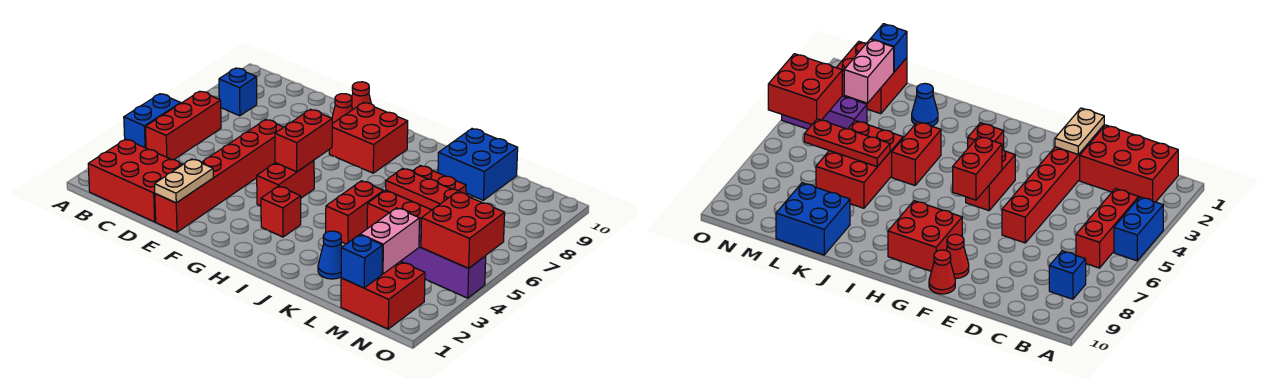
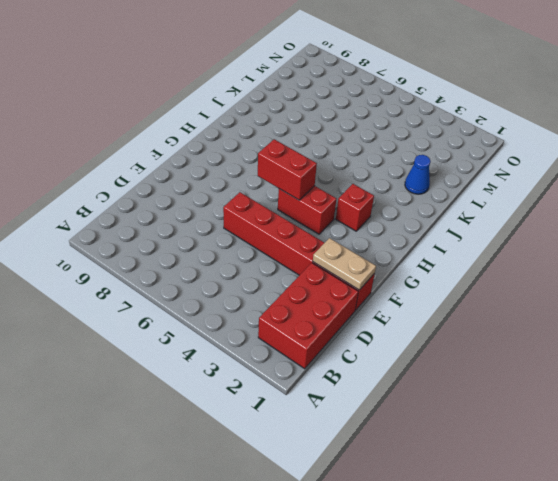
none -> blue 1x2 brick [124,94,181,148]
none -> red 1x3 brick [145,92,221,160]
none -> blue 1x1 brick [219,68,257,116]

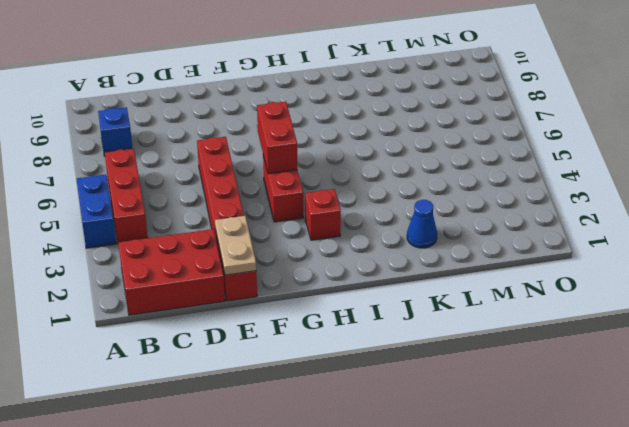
none -> red 1x1 cone [332,94,353,124]
none -> red 1x1 cone [351,82,371,109]
none -> red 2x2 brick [329,103,408,173]

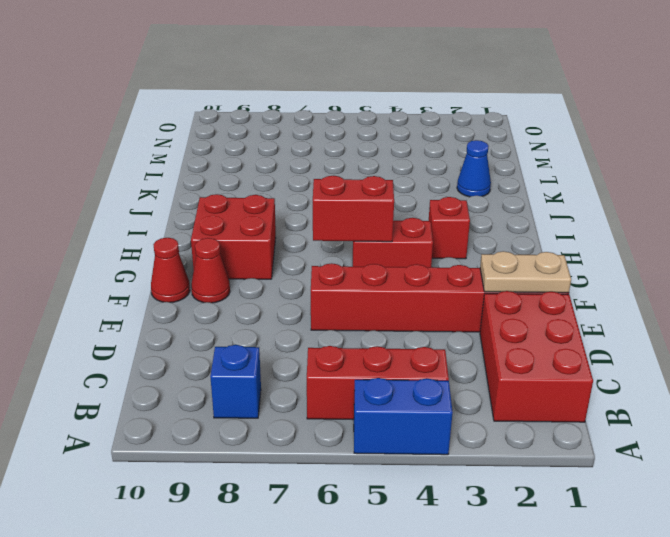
none -> red 1x2 brick [326,181,384,244]
none -> red 2x3 brick [367,166,466,229]
none -> blue 2x2 brick [438,129,518,200]

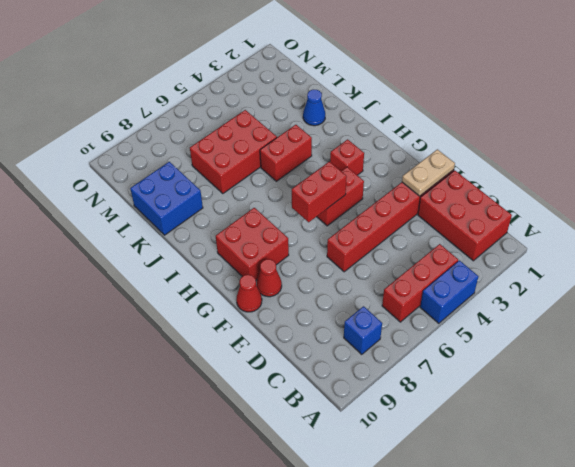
none -> red 2x2 brick [341,261,425,329]
none -> purple 1x3 brick [401,226,486,298]
none -> red 1x3 plate [386,168,461,210]

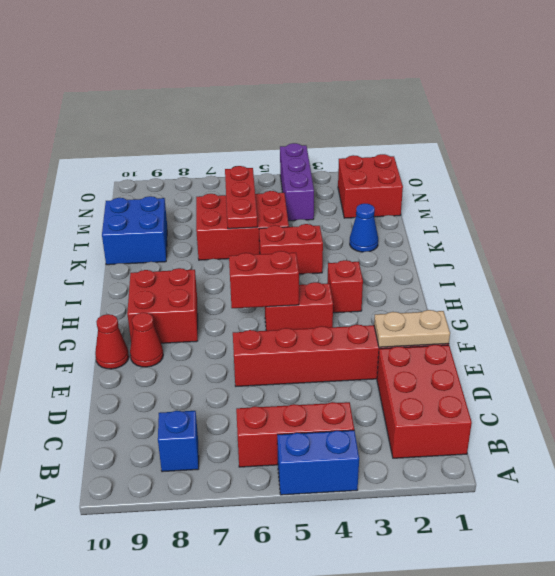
none -> blue 1x1 brick [341,235,382,288]
none -> pink 1x2 brick [360,208,420,274]
none -> red 2x2 brick [421,192,505,268]

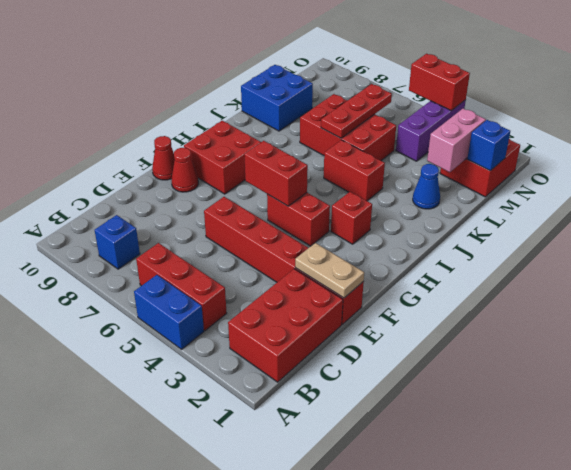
pink 1x2 brick [427,109,486,172] -> pink 1x2 brick turned to [360,208,420,274]
red 1x2 brick [409,54,470,111] -> red 2x2 brick [421,192,505,268]

